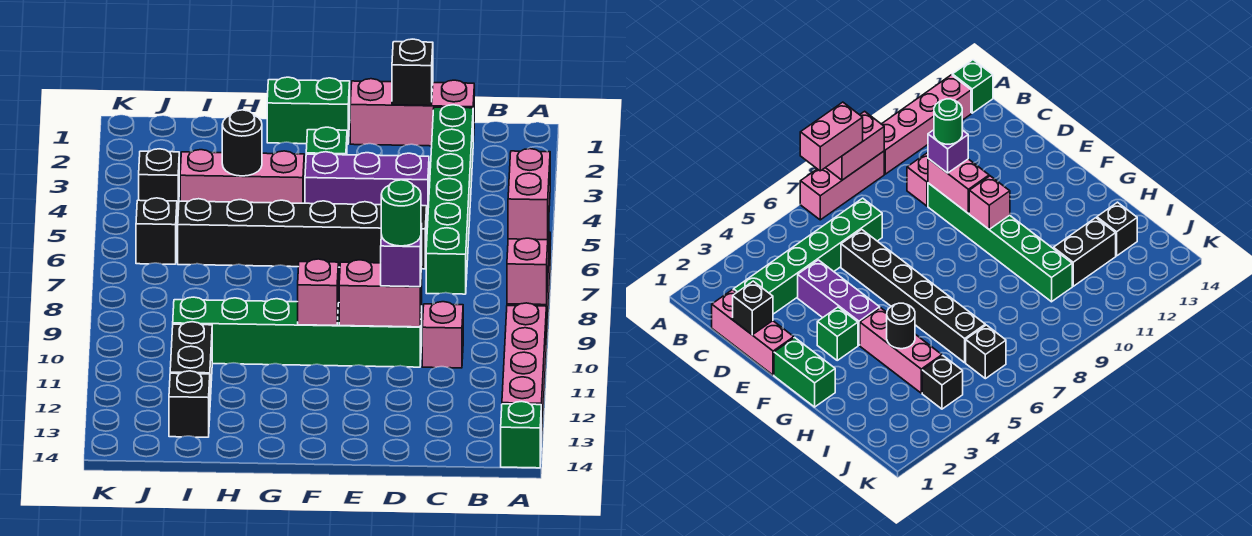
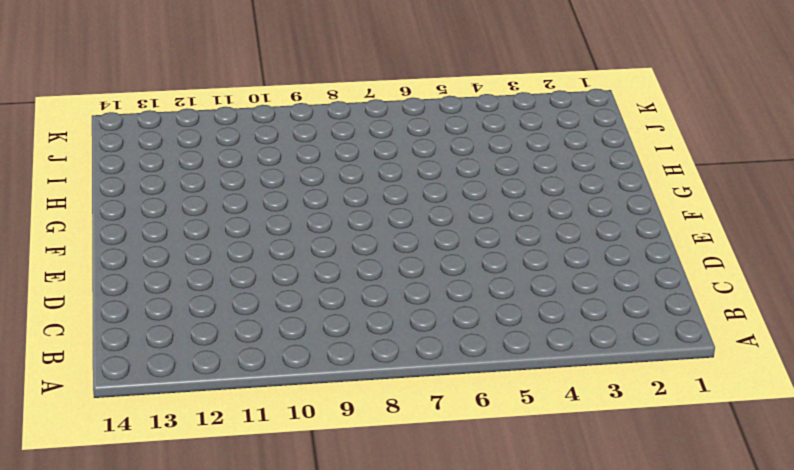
none -> pink 1x3 brick [800,151,884,220]
none -> pink 1x4 brick [502,303,546,443]
none -> green 1x1 brick [501,401,541,468]

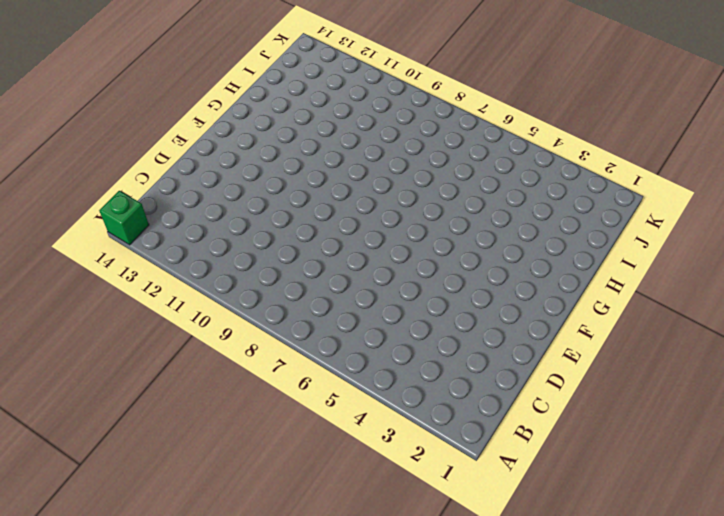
none -> pink 1x3 brick [800,151,884,220]
none -> pink 1x4 brick [502,303,546,443]
none -> pink 1x3 brick [350,79,474,146]

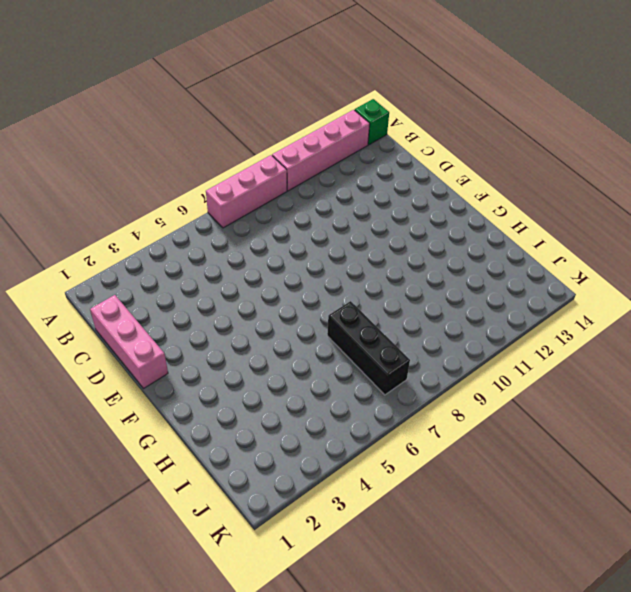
black 1x3 brick [327,301,410,395] -> none
none -> green 1x6 brick [426,105,473,294]
none -> pink 1x1 brick [422,302,463,368]
none -> purple 1x3 brick [305,152,429,220]

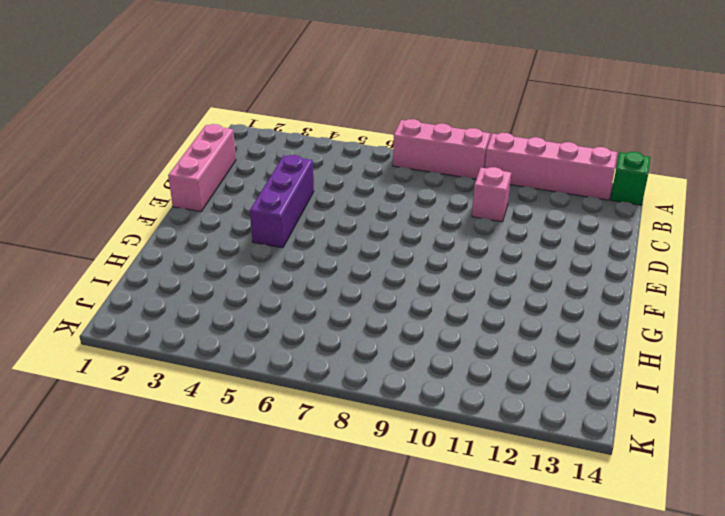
none -> green 1x6 brick [426,105,473,294]
none -> black 1x6 brick [178,199,427,269]
none -> green 1x6 brick [173,297,422,367]

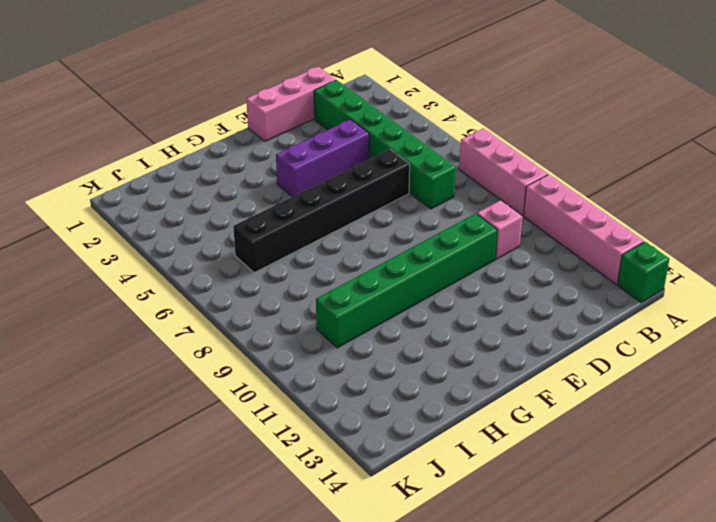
none -> green 1x2 brick [267,77,350,144]
none -> green 1x1 brick [306,127,347,155]
none -> pink 1x3 brick [180,150,304,203]

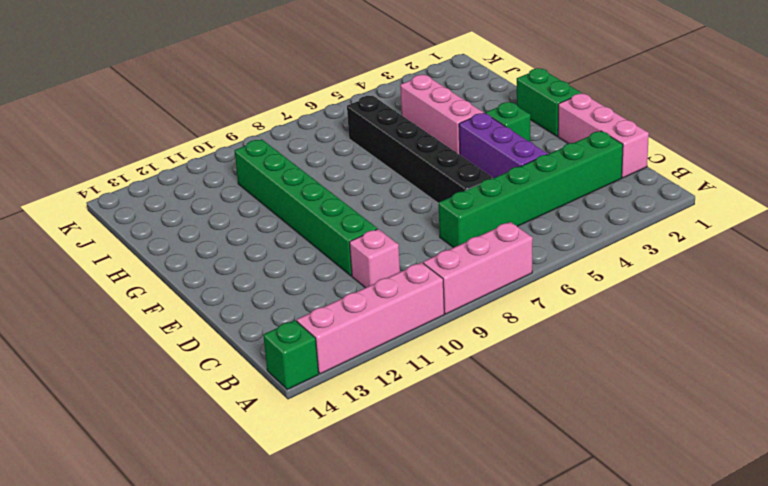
none -> black 1x2 brick [170,322,212,400]
none -> black 1x1 brick [169,371,210,437]
none -> black 1x1 brick [139,149,179,215]

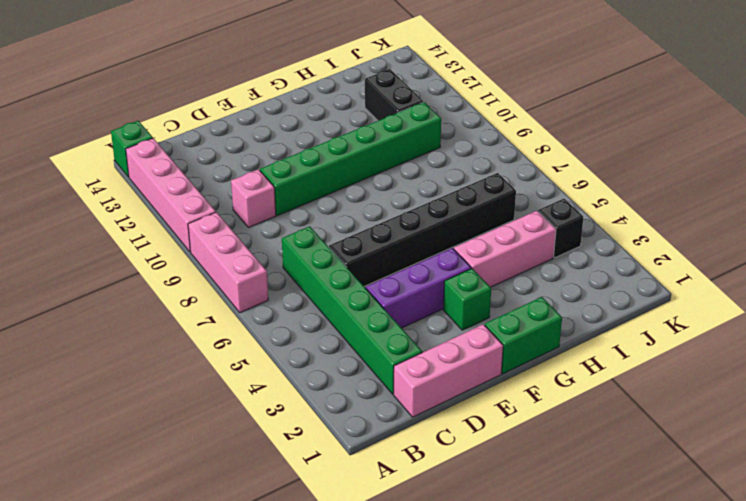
none -> black 1x1 brick [169,371,210,437]
none -> black 1x1 brick [136,198,177,264]
none -> pink 1x2 brick [507,225,549,305]

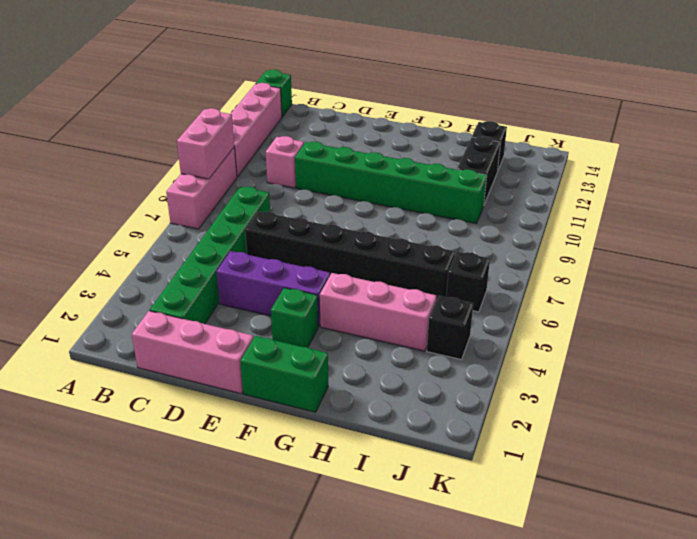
none -> black 1x1 brick [392,39,433,106]
none -> pink 1x2 brick [339,260,422,327]
none -> pink 1x1 brick [298,259,338,326]

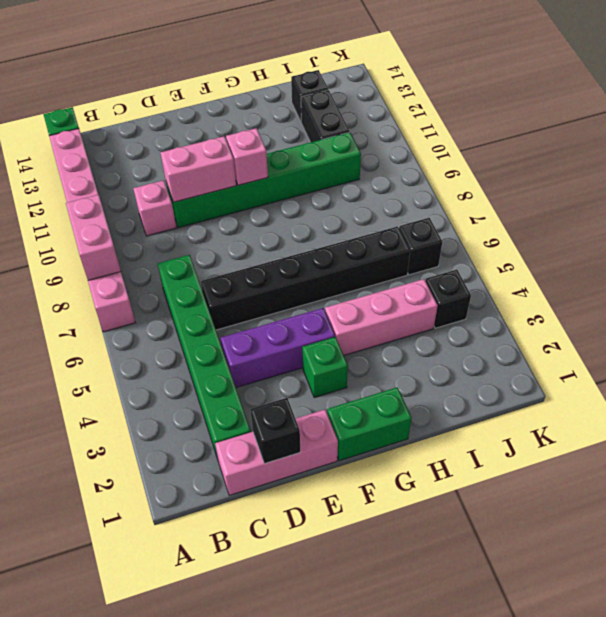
none -> black 1x1 round brick [222,110,262,176]
none -> pink 1x2 brick [508,149,550,240]
none -> purple 1x1 brick [381,224,422,287]

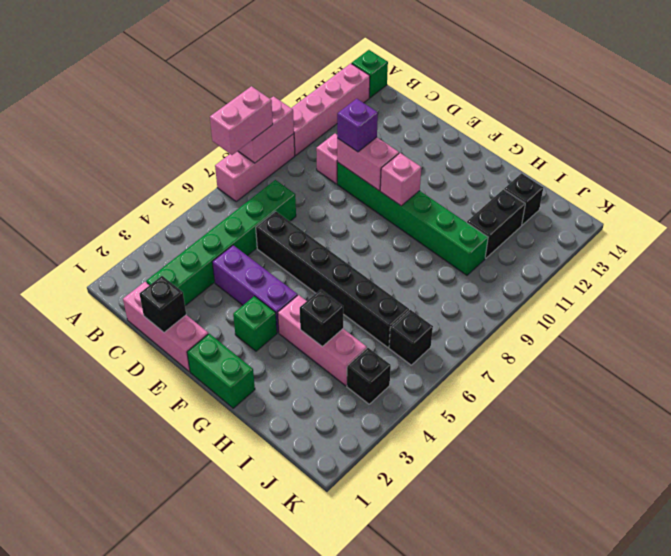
black 1x1 brick [300,290,343,347] -> black 1x1 round brick [222,110,262,176]
none -> green 1x1 round brick [381,180,421,246]

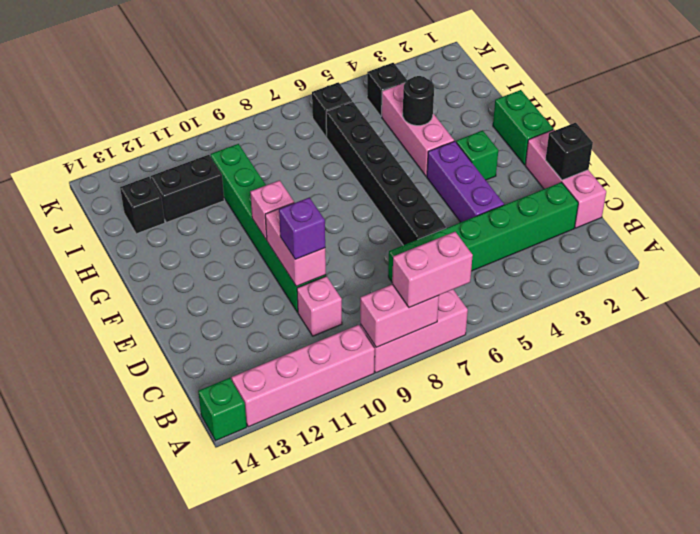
none -> green 1x1 round brick [381,180,421,246]

